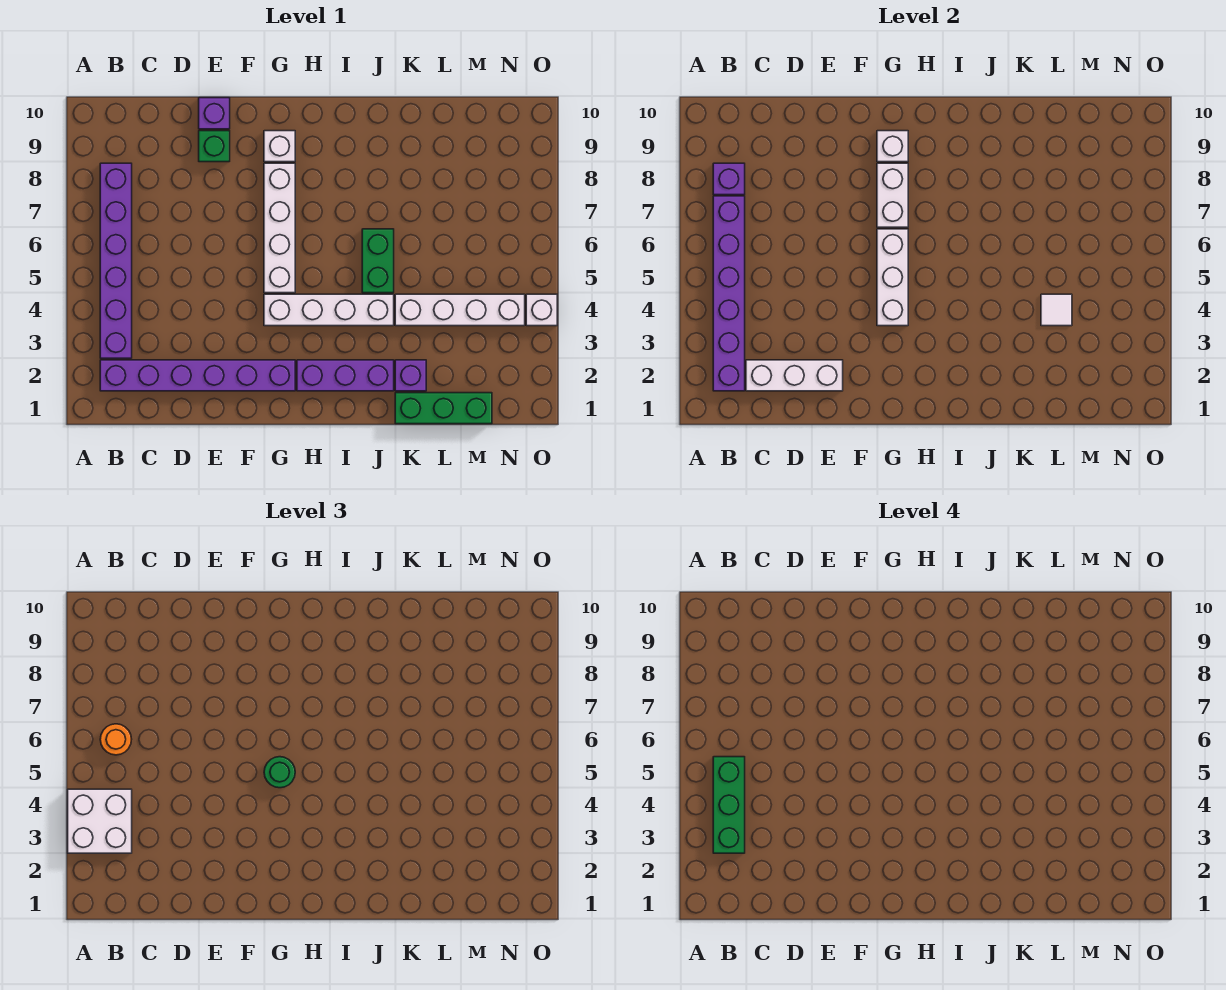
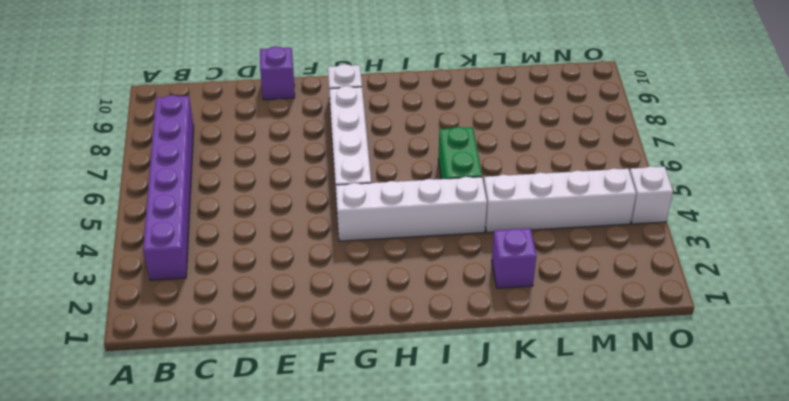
none -> purple 1x6 brick [100,360,295,391]
none -> green 1x1 brick [199,131,230,162]
none -> purple 1x3 brick [297,360,394,391]

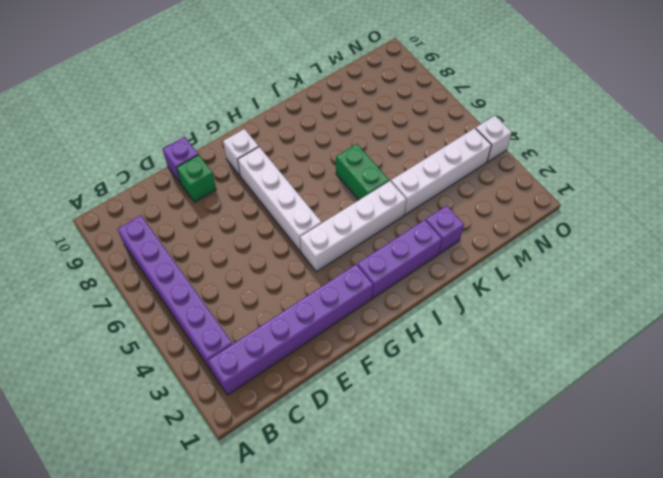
none -> green 1x3 brick [395,393,492,424]
none -> purple 1x6 brick [713,196,745,391]
none -> purple 1x1 brick [713,163,745,195]

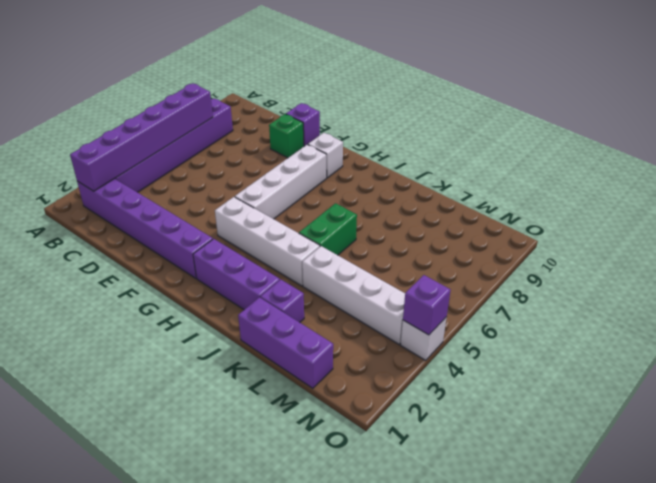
purple 1x3 brick [238,297,333,388] -> green 1x3 brick [395,393,492,424]
purple 1x1 brick [403,275,450,335] -> purple 1x1 brick moved to [713,163,745,195]
none -> white 1x3 brick [746,360,843,391]
none -> white 1x3 brick [877,229,908,326]
none -> white 1x2 brick [877,163,908,227]

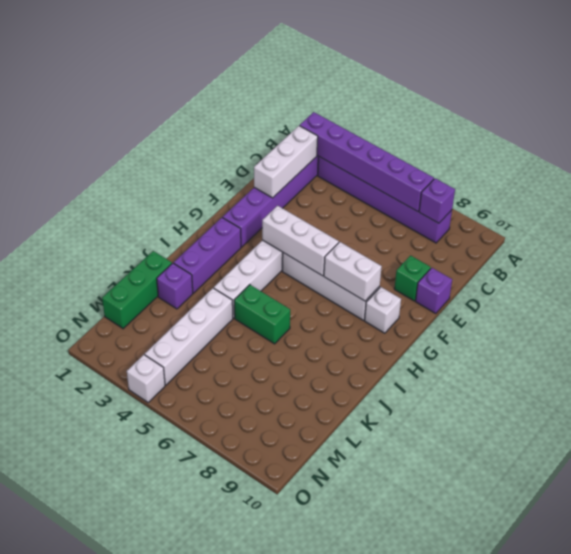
none -> white 1x1 brick [877,131,908,162]
none -> white 1x1 tile [1041,294,1072,326]
none -> white 2x2 brick [68,789,132,853]

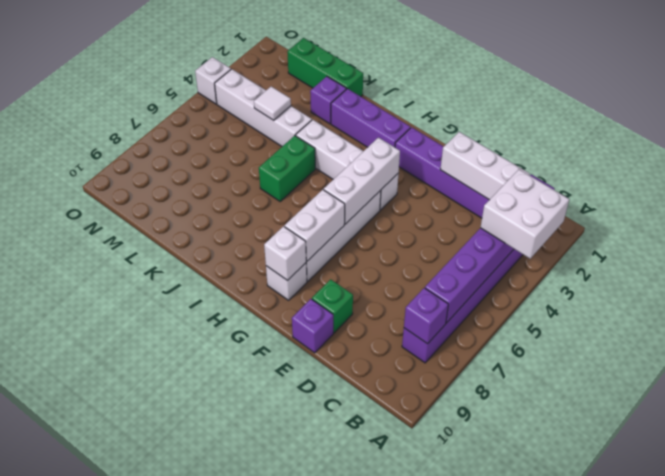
none -> orange 1x1 round brick [100,724,132,755]
none -> green 1x1 round brick [264,757,295,788]
none -> green 1x3 brick [713,757,745,853]

